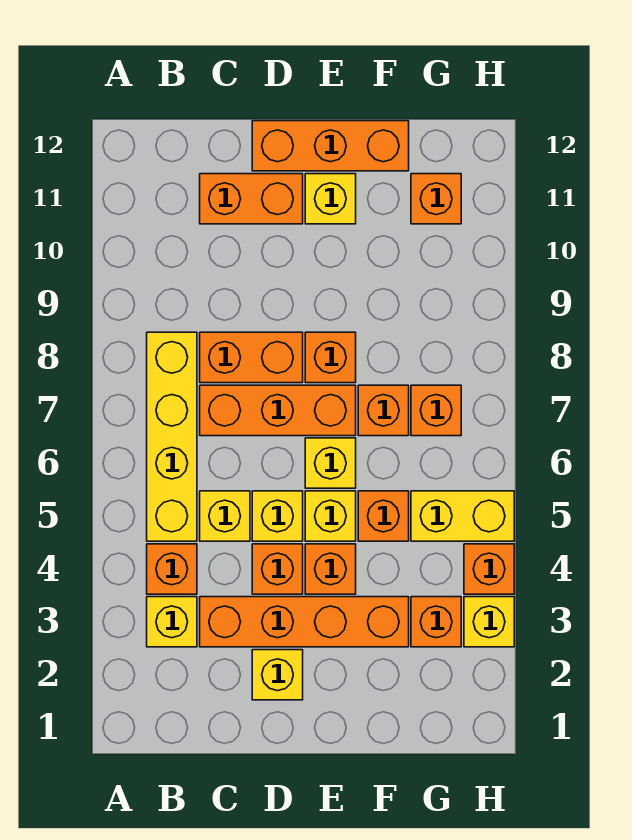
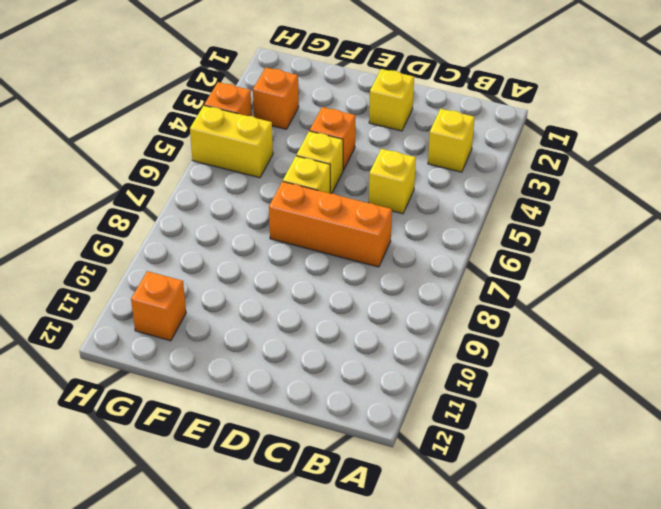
none -> orange 1x1 brick [147,544,197,594]
none -> yellow 1x4 brick [147,332,197,541]
none -> orange 1x4 brick [200,597,409,647]

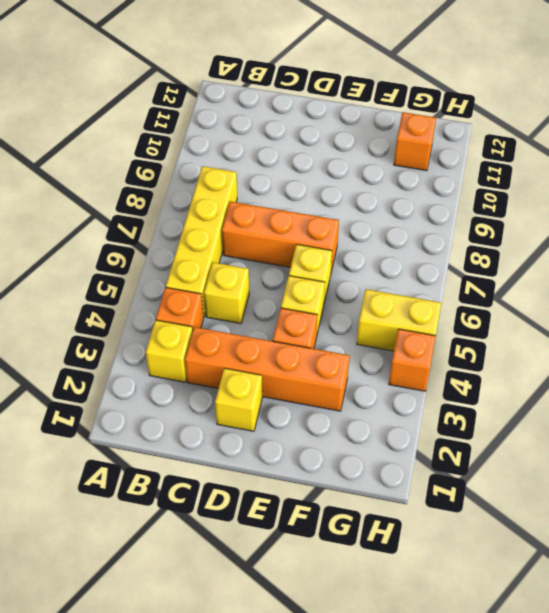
none -> orange 1x2 brick [200,332,303,383]
none -> orange 1x2 brick [200,174,303,224]
none -> orange 1x1 brick [252,544,303,594]

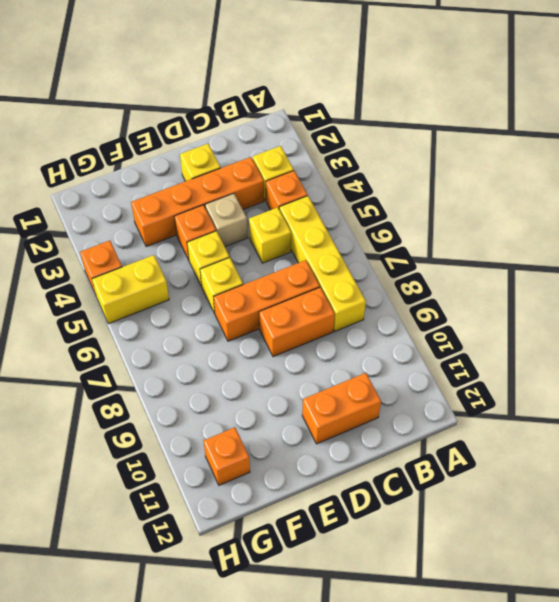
tan 1x1 brick [205,194,248,247] -> orange 1x1 brick [252,544,303,594]
none -> yellow 1x1 brick [252,491,303,541]
none -> orange 1x3 brick [252,121,409,171]
none -> orange 1x1 brick [305,332,356,383]

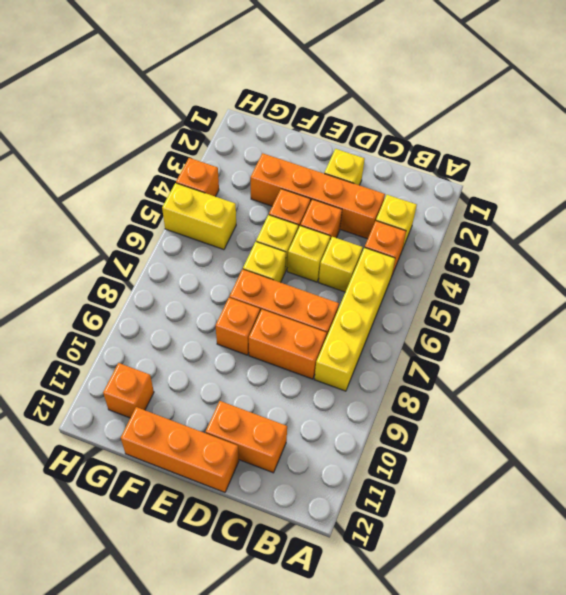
none -> yellow 1x1 brick [305,174,356,224]
none -> orange 1x1 brick [358,491,409,541]
none -> orange 1x1 brick [358,385,409,436]

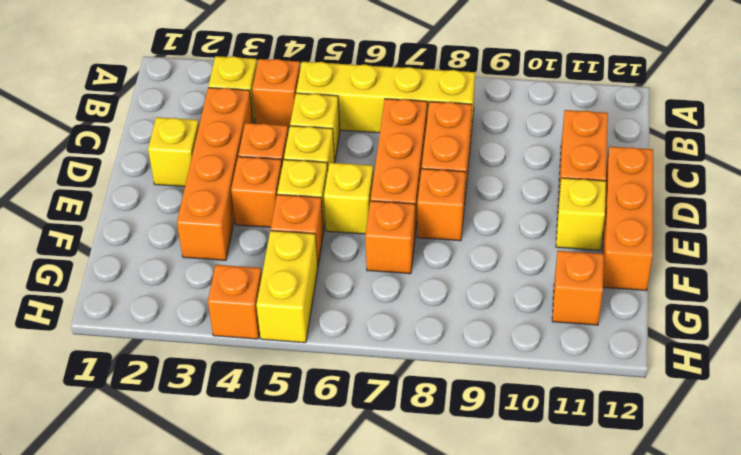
none -> orange 1x1 brick [411,597,461,647]
none -> orange 1x1 brick [411,385,461,436]
none -> yellow 1x1 brick [464,597,514,647]

